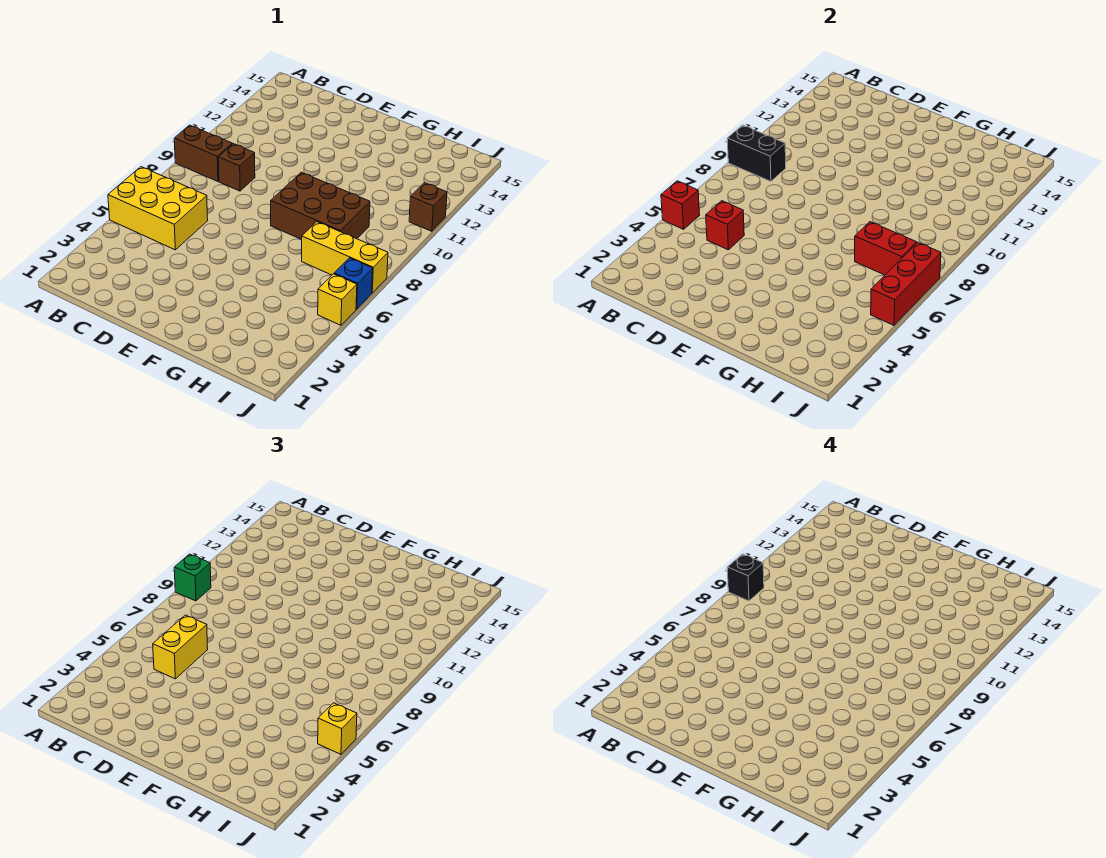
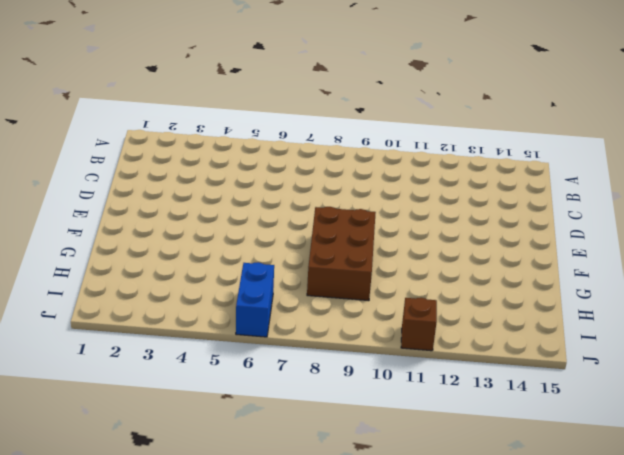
blue 1x2 brick [236,262,274,337] -> blue 1x1 brick [334,258,373,309]
none -> yellow 2x3 brick [108,167,208,250]
none -> brown 1x2 brick [174,125,232,181]
none -> brown 1x1 brick [218,144,255,191]

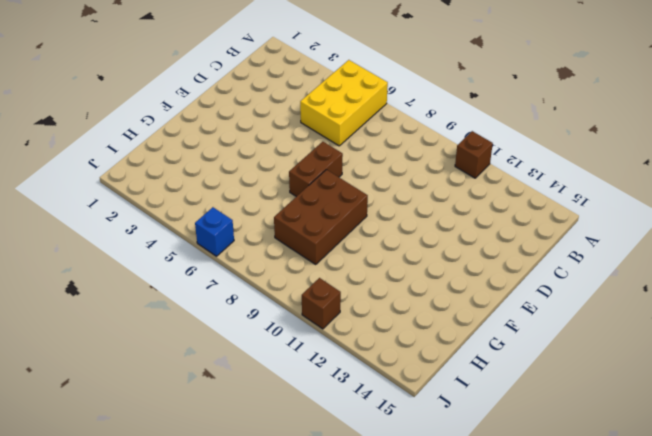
brown 1x1 brick [455,131,493,178] -> brown 1x1 brick moved to [218,144,255,191]
brown 1x2 brick [289,142,343,197] -> brown 1x2 brick moved to [174,125,232,181]
none -> yellow 1x3 brick [302,222,388,293]
none -> yellow 1x1 brick [318,274,357,325]
none -> red 1x1 brick [661,181,700,229]

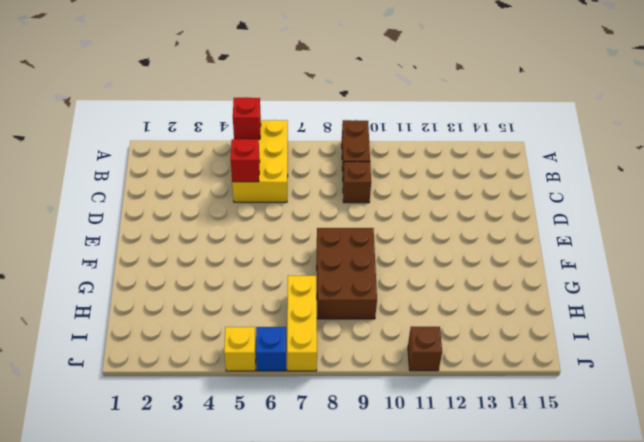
none -> black 1x2 brick [727,125,786,181]
none -> red 1x2 brick [855,222,917,275]
none -> red 1x3 brick [871,243,941,325]

